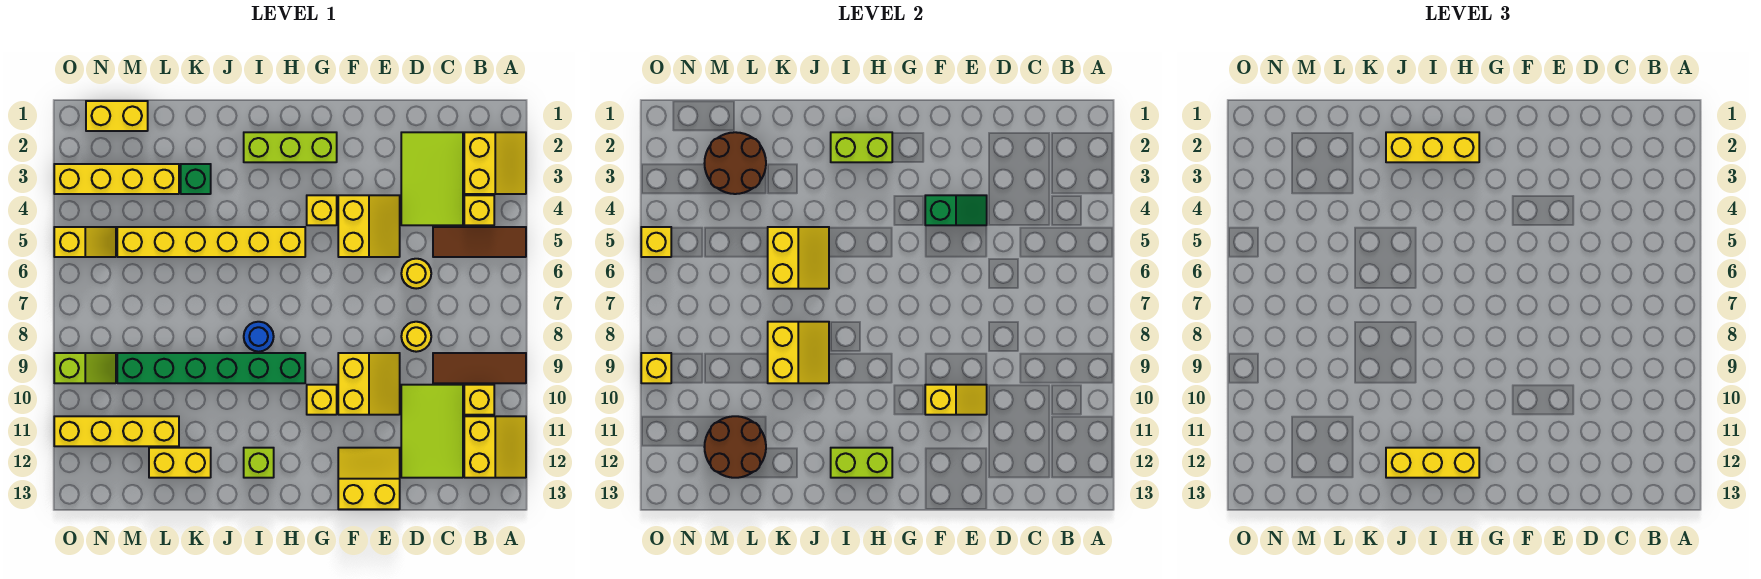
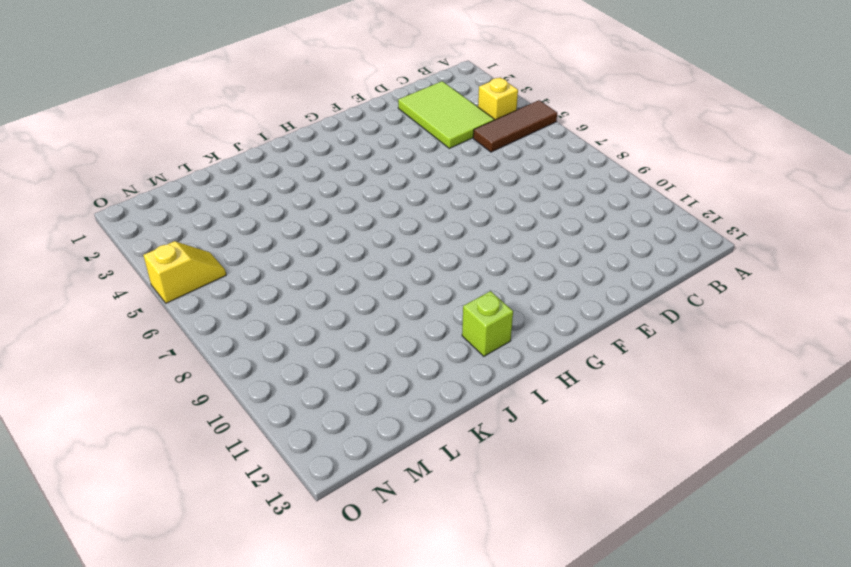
none -> yellow 2x2 slope [464,132,526,194]
none -> brown 1x3 tile [433,353,526,383]
none -> yellow 2x2 slope [464,416,526,478]
none -> yellow 1x1 brick [464,385,494,415]

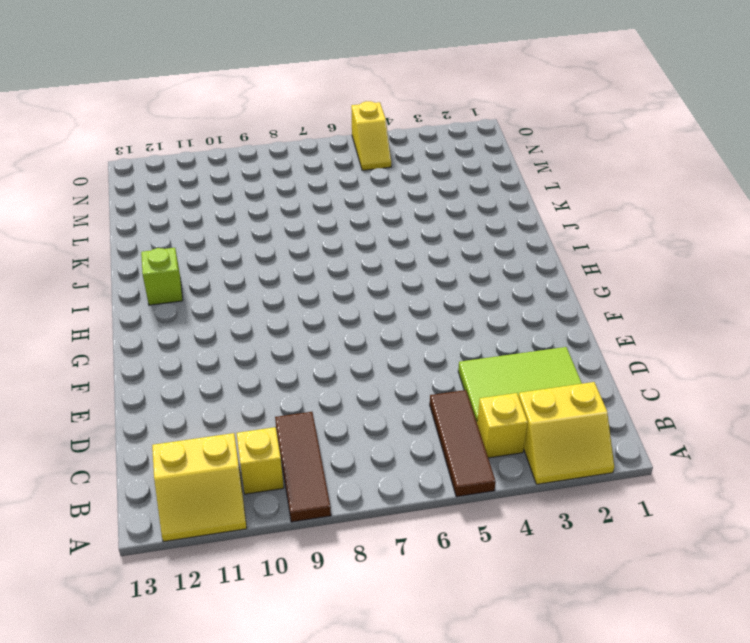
none -> lime 2x3 tile [401,385,463,478]
none -> yellow 1x1 round brick [401,259,431,289]
none -> yellow 1x1 round brick [401,322,431,352]
none -> yellow 2x2 slope [338,195,400,257]

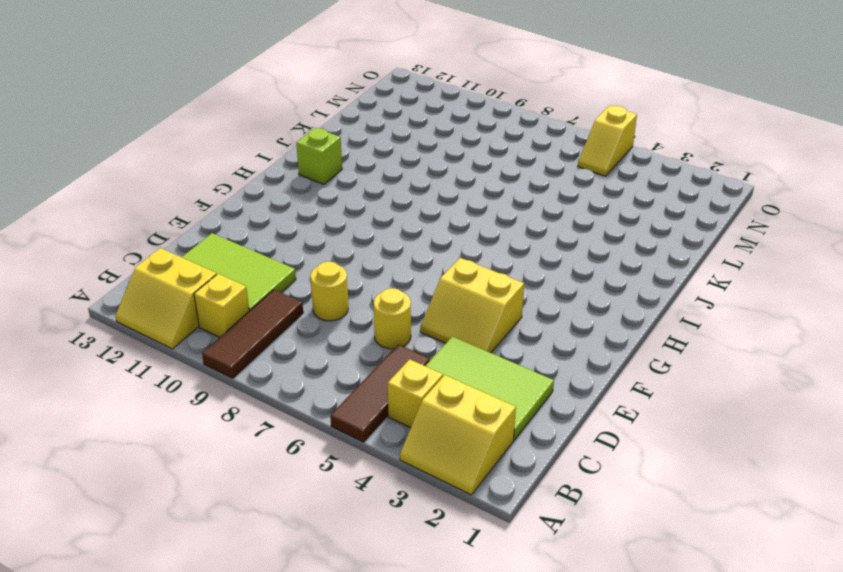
none -> yellow 2x2 slope [338,353,400,415]
none -> yellow 2x2 slope [338,448,400,509]
none -> lime 1x3 brick [244,132,337,162]
none -> yellow 1x1 brick [307,195,337,225]

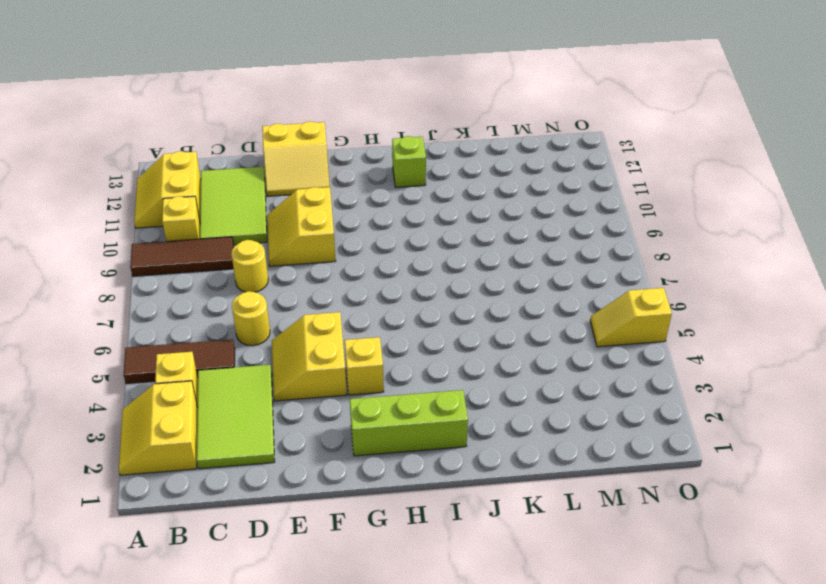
none -> yellow 1x1 brick [307,385,337,415]
none -> yellow 1x6 brick [117,227,305,257]
none -> green 1x6 brick [117,353,305,383]
none -> blue 1x1 round brick [244,322,274,352]

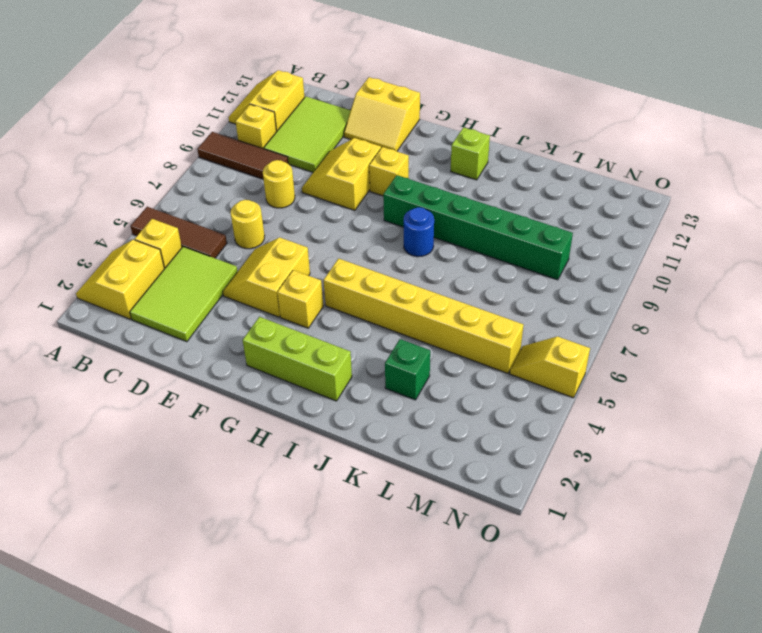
none -> yellow 1x2 brick [149,448,211,478]
none -> yellow 1x4 brick [54,164,179,194]
none -> yellow 1x4 brick [54,416,179,446]
none -> yellow 1x2 brick [86,101,148,131]

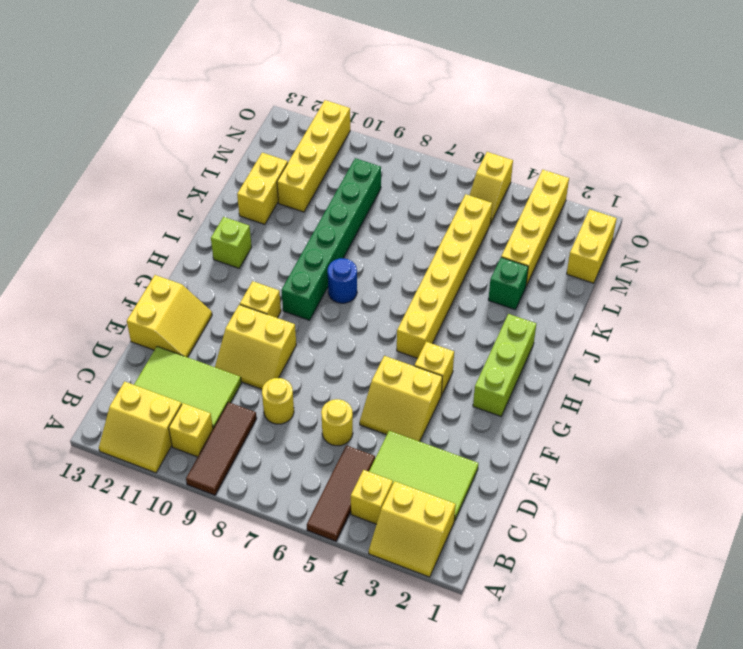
none -> lime 1x2 slope [54,353,116,383]
none -> green 1x2 slope [925,195,987,225]
none -> yellow 1x2 slope [925,385,987,415]
none -> lime 1x2 brick [831,132,892,162]

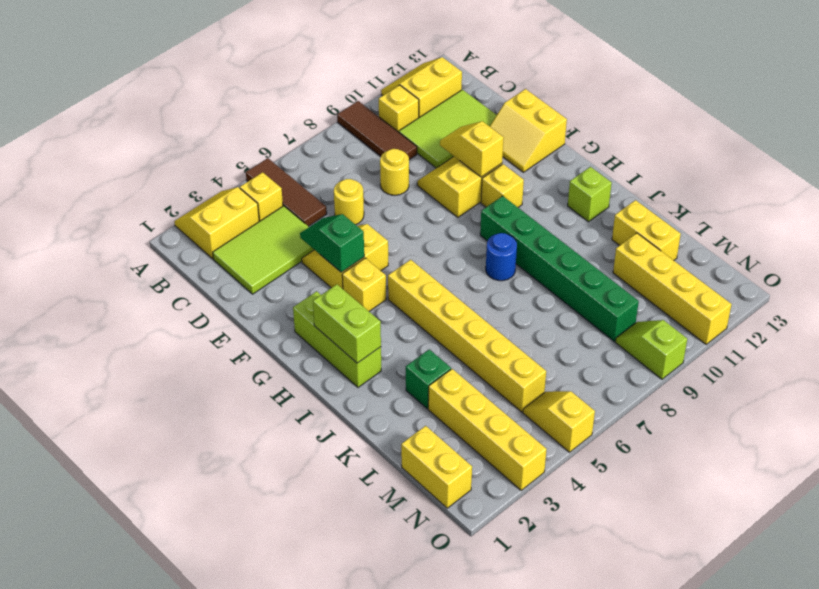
none -> lime 1x2 brick [831,448,892,478]
none -> yellow 2x2 slope [768,227,829,289]
none -> yellow 2x2 slope [768,322,829,383]
none -> brown 2x2 round brick [705,132,766,194]

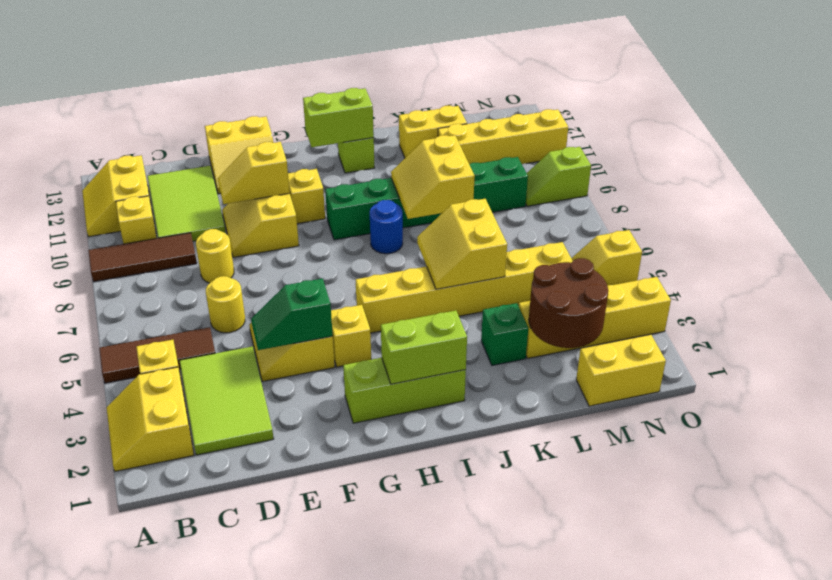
none -> brown 2x2 round brick [705,416,766,478]
none -> yellow 1x1 brick [641,227,671,257]
none -> yellow 1x1 brick [641,353,671,383]
none -> yellow 1x3 brick [1386,132,1479,162]

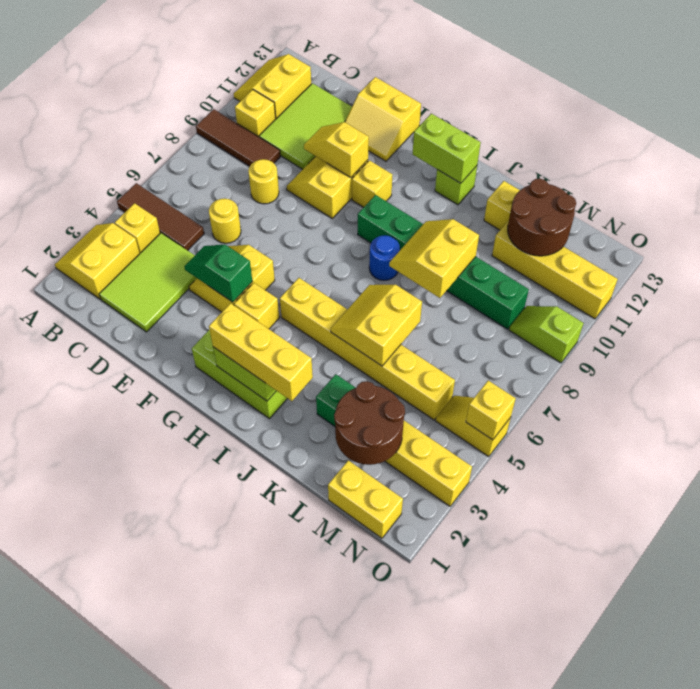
none -> yellow 1x1 brick [641,353,671,383]
none -> yellow 1x3 brick [1386,448,1479,478]

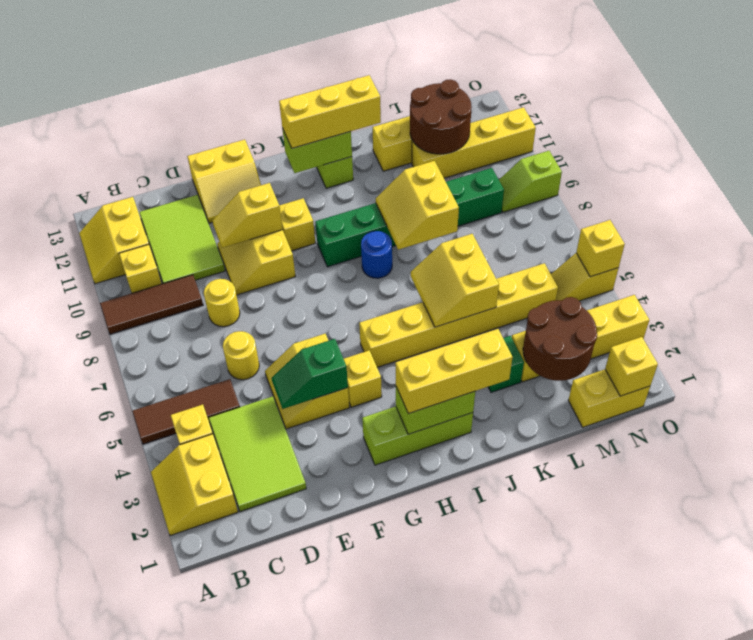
yellow 1x1 brick [605,337,658,396] -> yellow 1x1 brick moved to [641,353,671,383]

